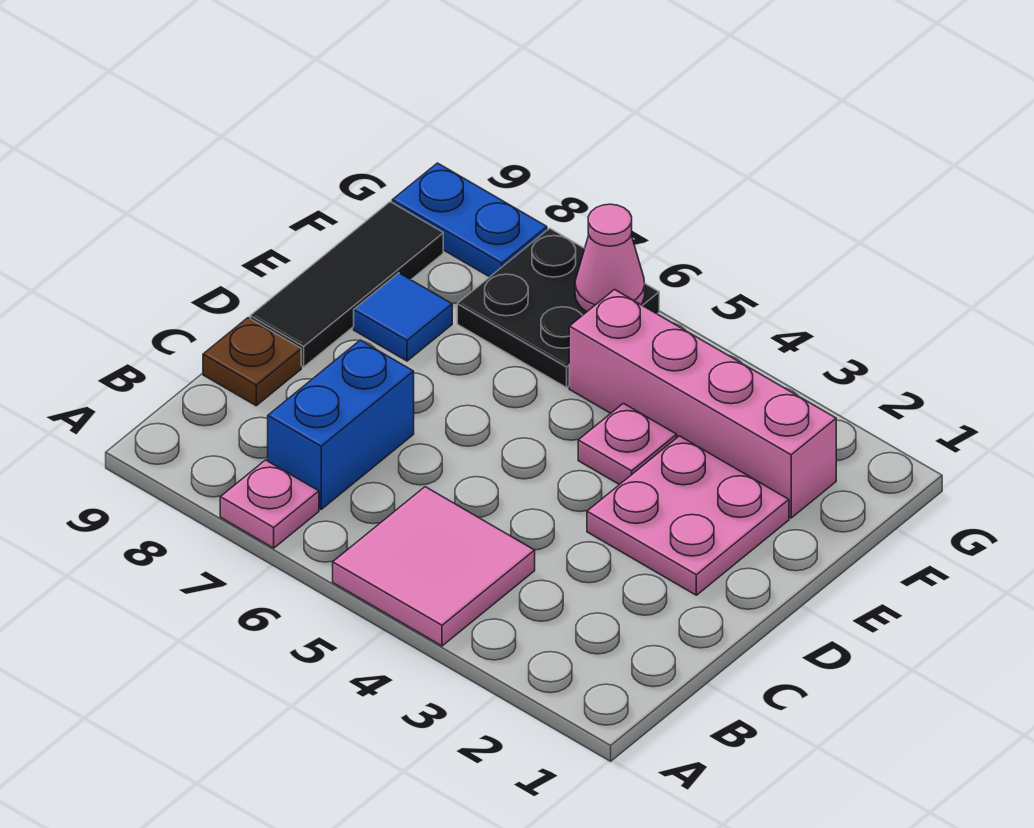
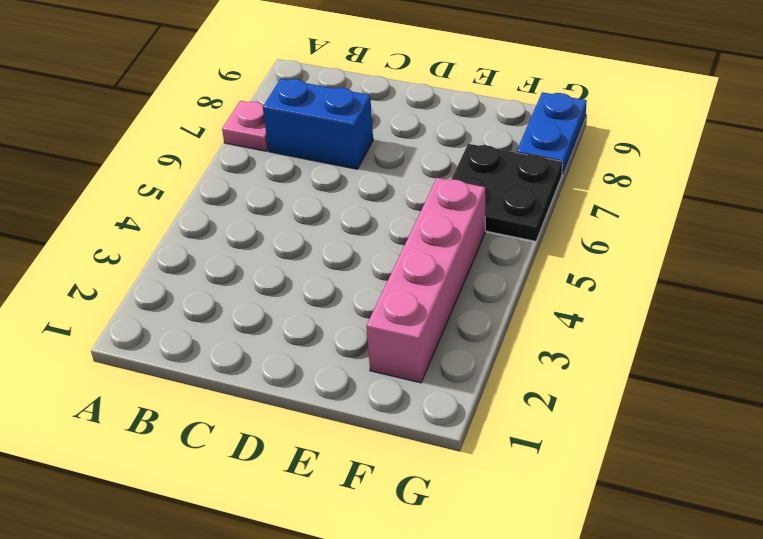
none -> pink 2x2 tile [333,487,535,646]
none -> brown 1x1 plate [203,318,301,406]
none -> pink 2x2 plate [587,436,789,595]

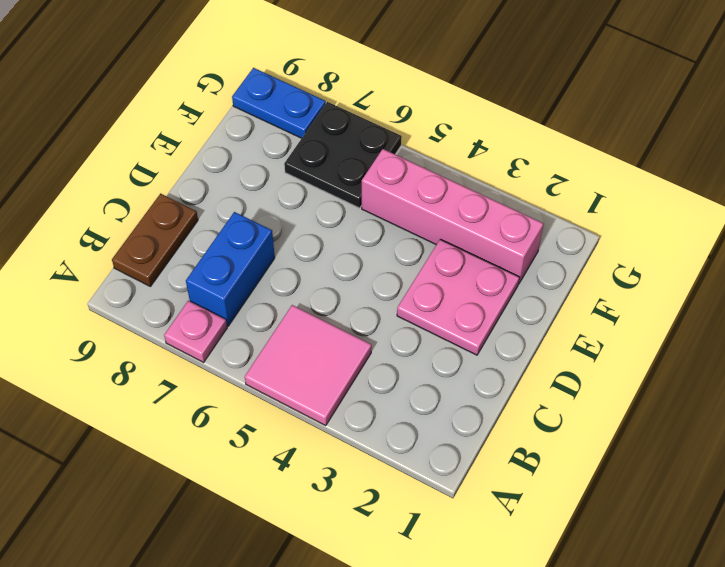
brown 1x2 plate [112,194,198,286] -> brown 1x1 plate [203,318,301,406]
none -> black 1x3 tile [250,202,443,367]
none -> pink 1x1 plate [578,403,677,485]
none -> blue 1x1 tile [354,273,452,361]

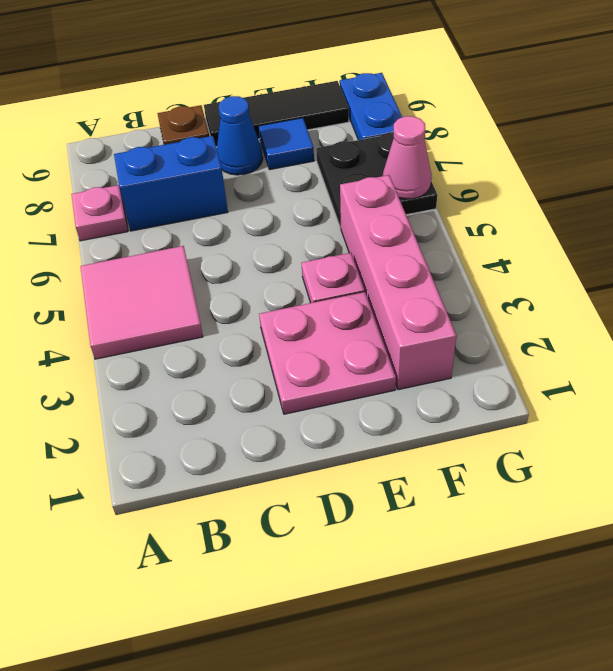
blue 1x1 cone [217,96,263,175] -> none

